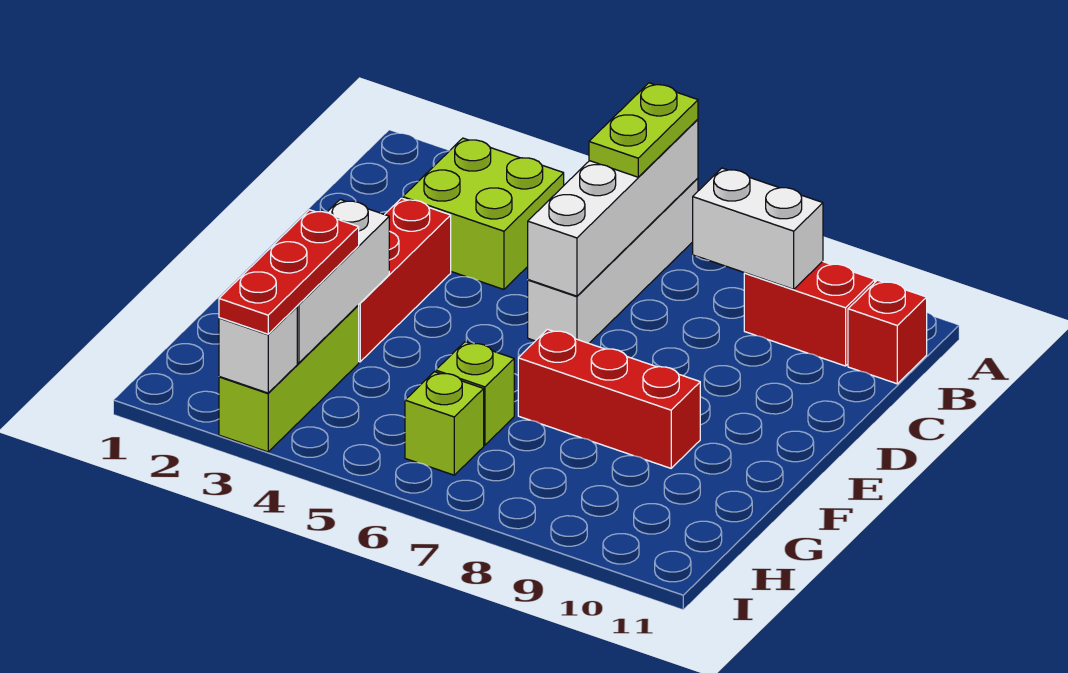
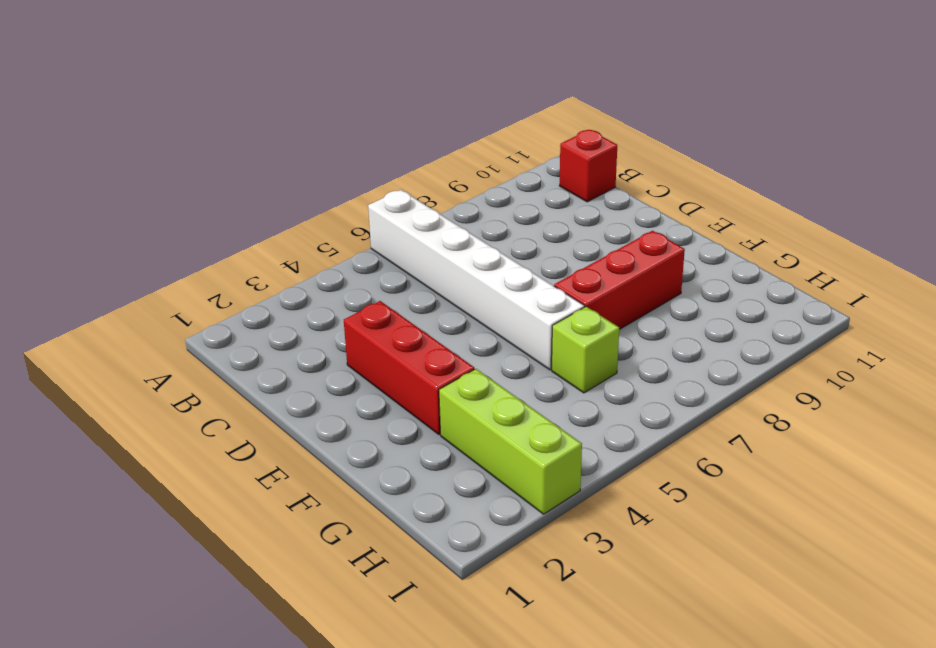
white 1x6 brick [368,190,585,370] -> white 1x4 brick [528,178,698,343]
none -> lime 2x2 brick [403,138,564,289]
none -> red 1x2 brick [744,261,875,366]
none -> lime 1x1 brick [405,372,484,475]

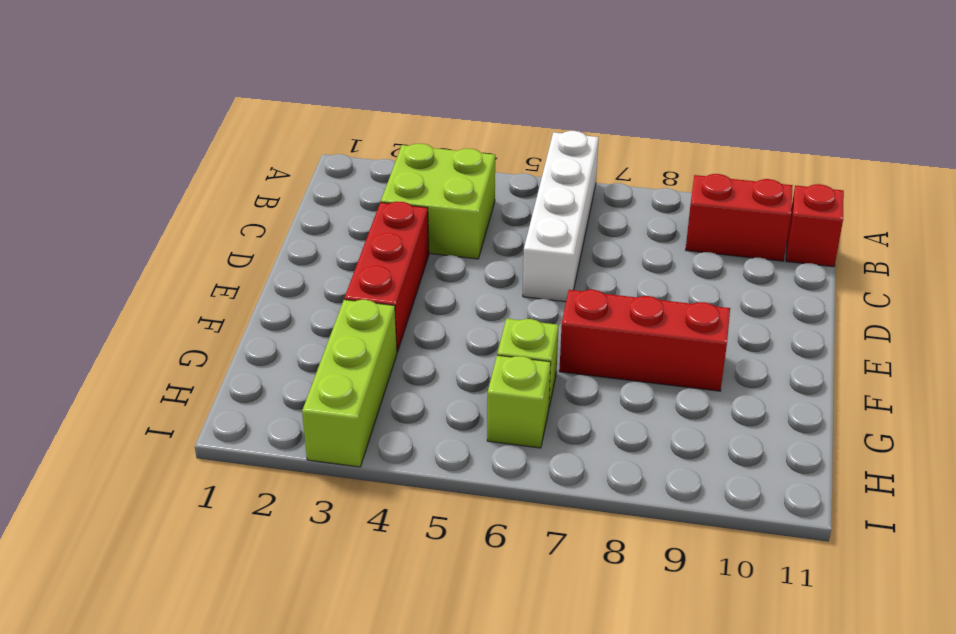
none -> white 1x4 brick [528,119,698,296]
none -> white 1x2 brick [693,168,823,289]
none -> white 1x3 brick [297,199,389,363]

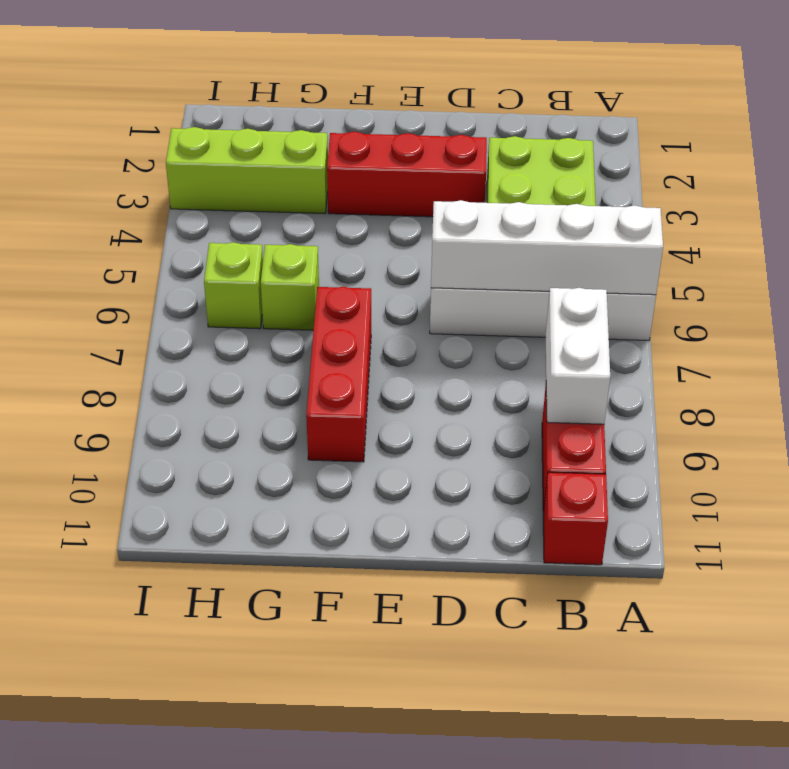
none -> white 1x3 brick [297,199,389,363]
none -> white 1x1 brick [219,307,297,393]
none -> lime 1x2 plate [589,83,698,177]

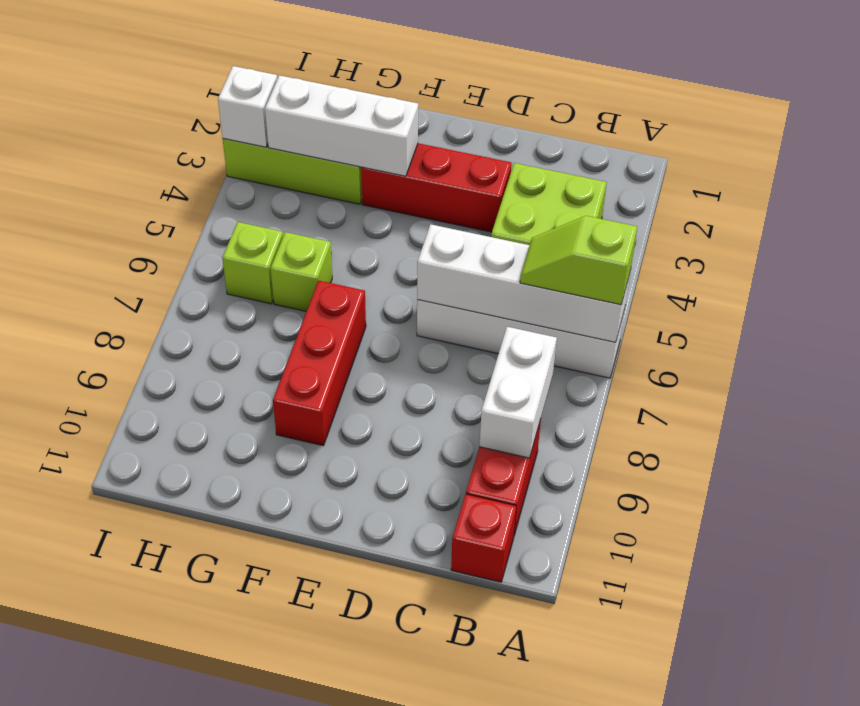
lime 1x2 slope [520,216,637,305] -> lime 1x2 plate [589,83,698,177]
none -> red 1x3 plate [219,210,359,334]

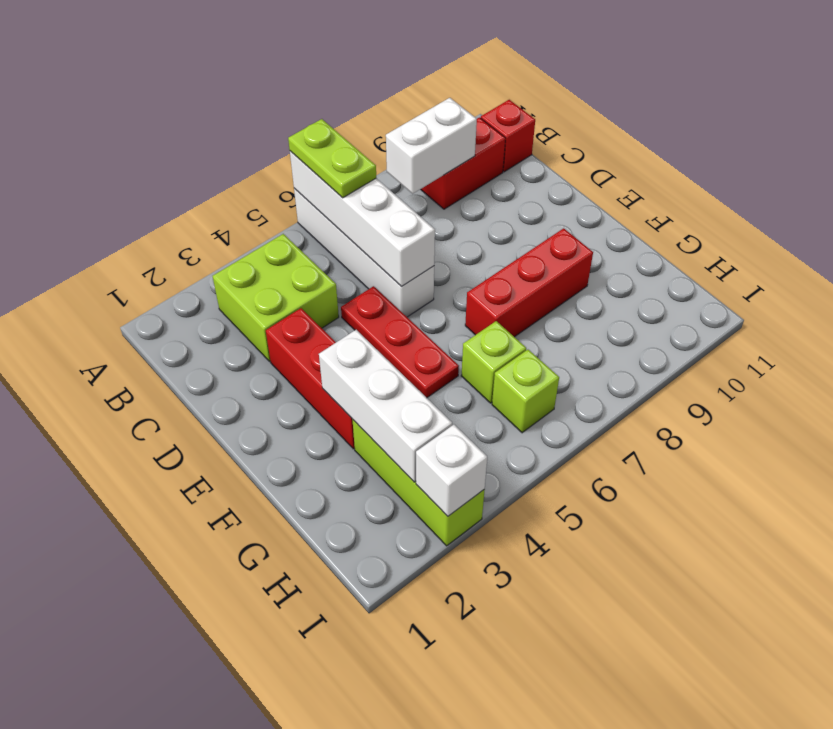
red 1x3 plate [341,286,459,398] -> red 1x3 plate moved to [219,210,359,334]

